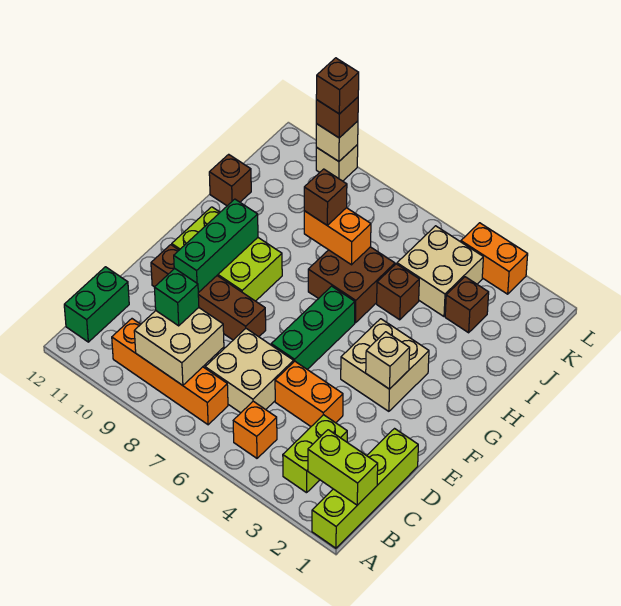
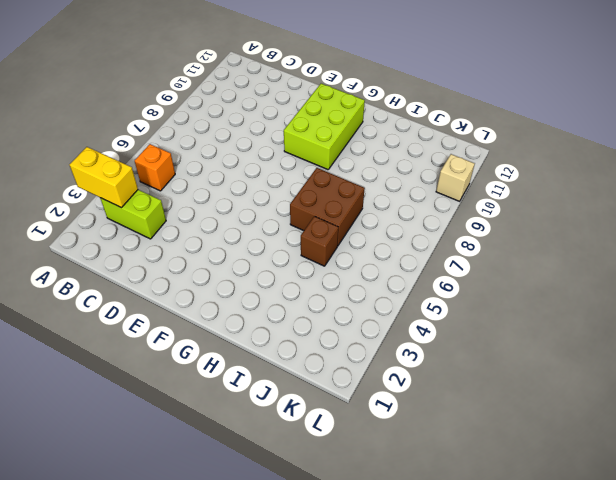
yellow 1x2 brick [69,147,138,208] -> none
none -> lime 1x4 brick [312,429,418,548]
none -> orange 1x4 brick [112,319,228,425]
none -> green 1x2 brick [64,267,129,342]

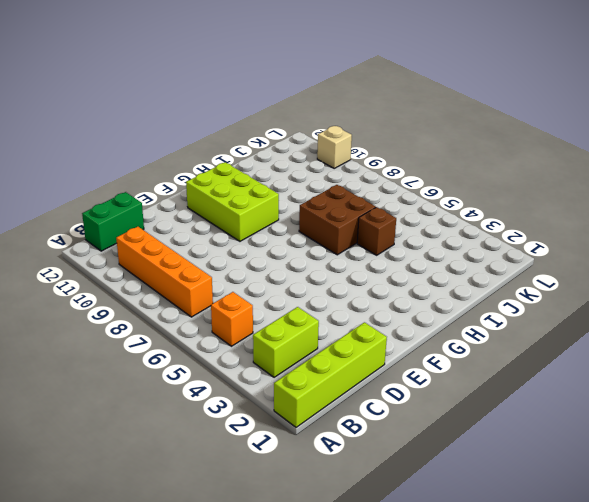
none -> tan 2x2 brick [205,329,294,413]
none -> orange 1x2 brick [275,361,343,426]
none -> green 1x3 brick [271,286,355,369]

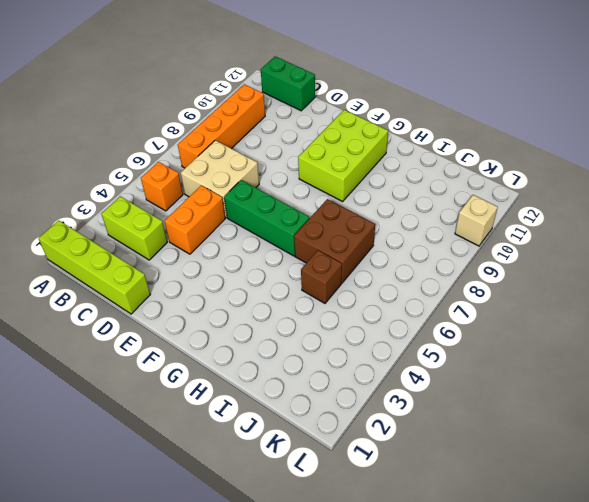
none -> brown 1x4 brick [151,245,266,340]
none -> tan 2x2 brick [341,319,429,411]
none -> brown 1x1 brick [209,154,251,206]

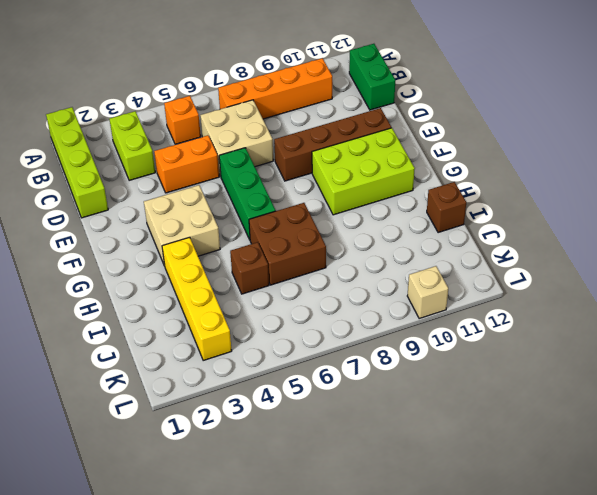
yellow 1x4 brick [162,237,232,360] -> brown 1x1 brick [445,277,489,333]
none -> tan 2x2 brick [397,226,483,316]
none -> orange 1x2 brick [461,223,528,294]
none -> lime 1x2 brick [308,430,378,505]

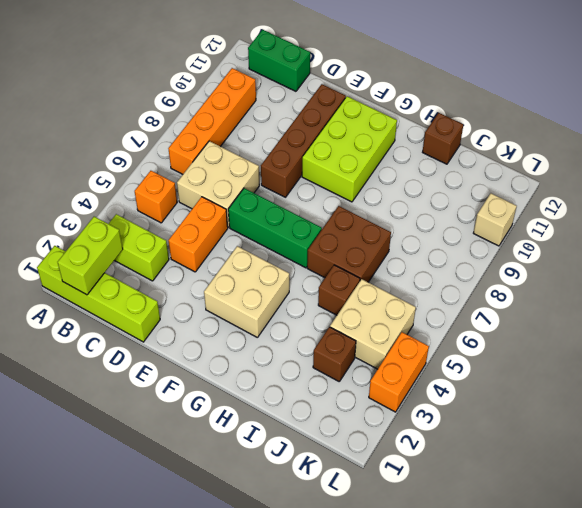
none -> tan 2x2 brick [134,308,224,385]
none -> green 1x3 brick [174,199,258,293]
none -> tan 1x1 brick [366,332,410,389]

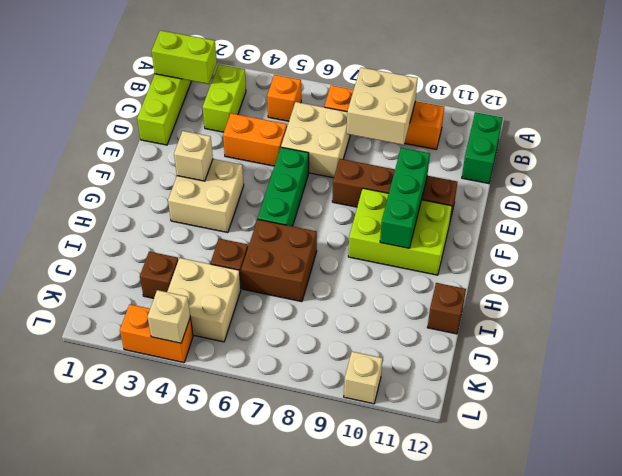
tan 1x1 brick [148,290,190,343] -> tan 1x1 brick moved to [316,121,358,161]
none -> orange 1x2 brick [304,208,371,265]
none -> green 1x1 brick [154,269,199,326]
none -> brown 1x1 brick [304,169,347,225]

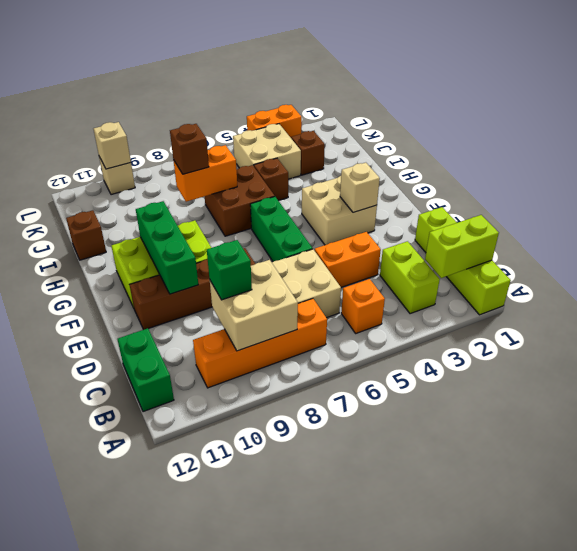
none -> brown 1x1 brick [316,97,358,138]
none -> brown 1x1 brick [316,58,359,114]

